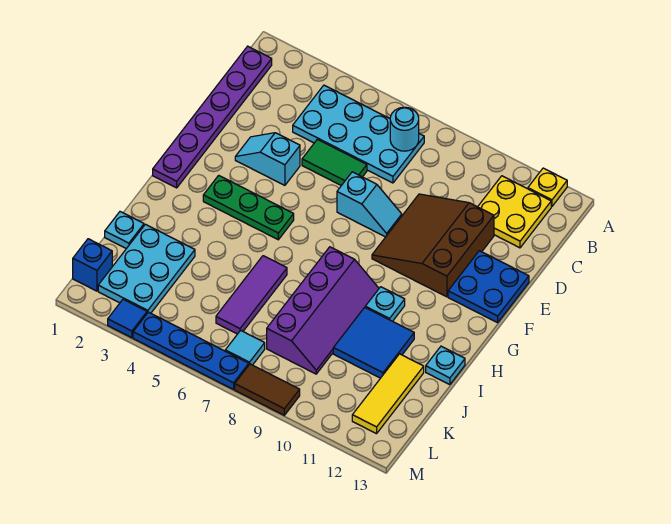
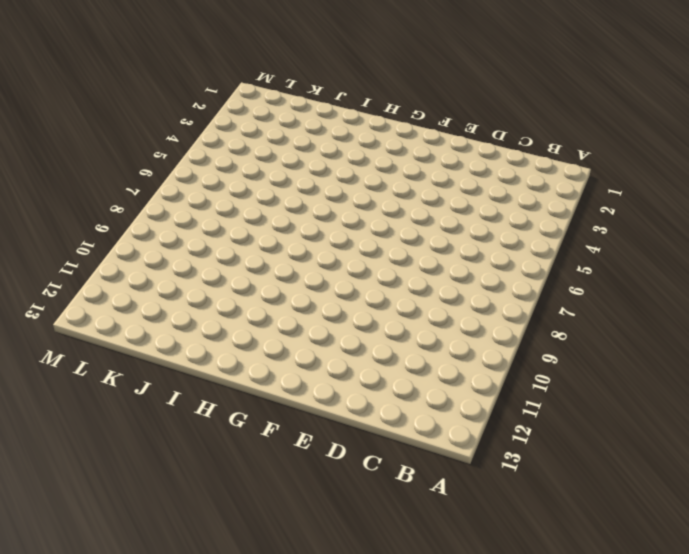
none -> yellow 1x1 plate [528,168,567,206]
none -> purple 1x6 plate [153,46,272,188]
none -> cyan 2x4 plate [293,85,424,183]

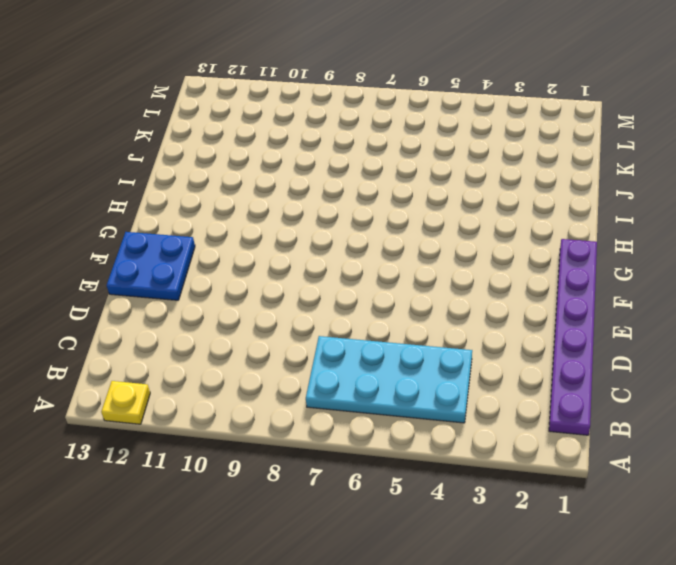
none -> yellow 2x2 plate [478,176,551,248]
none -> green 1x2 tile [302,139,367,186]
none -> brown 3x3 slope [372,194,494,297]

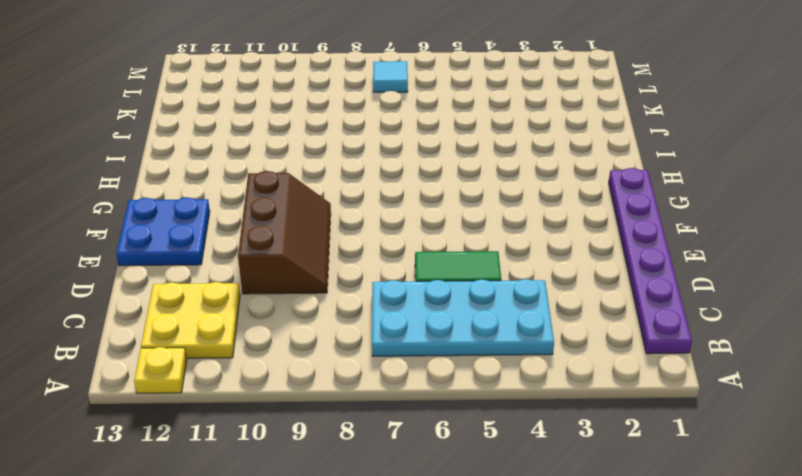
brown 2x3 slope [238,171,331,294] -> brown 3x3 slope [372,194,494,297]
none -> cyan 1x2 slope [235,133,300,185]
none -> cyan 1x2 slope [337,172,402,237]
none -> green 1x3 plate [203,175,294,240]

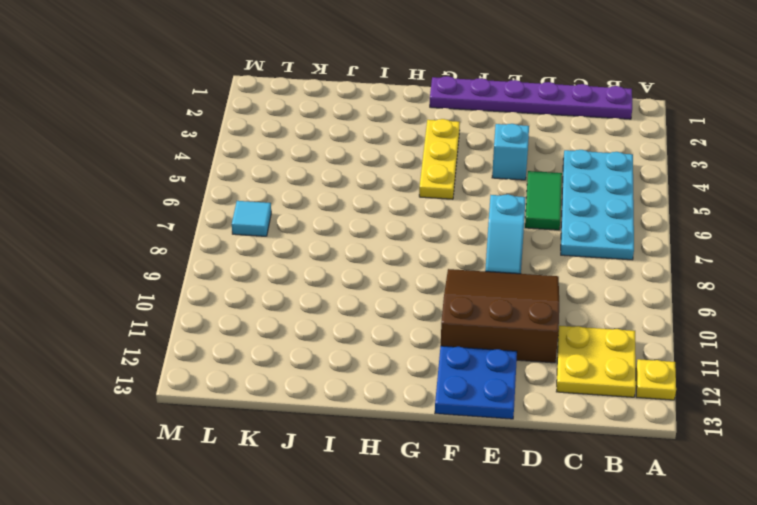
yellow 1x3 plate [419,119,460,199] -> green 1x3 plate [203,175,294,240]
none -> purple 2x4 slope [267,247,379,374]
none -> cyan 1x1 plate [365,287,405,321]
none -> purple 1x3 tile [216,256,287,334]

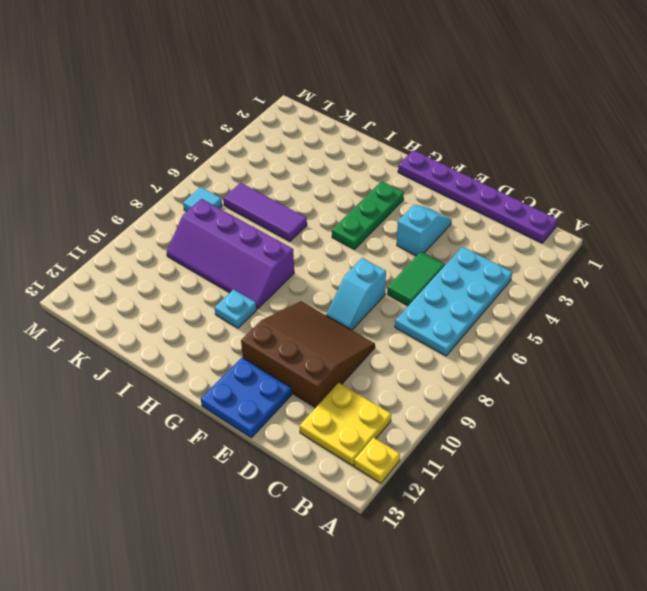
none -> blue 2x2 tile [333,307,414,378]
none -> cyan 1x1 plate [426,346,465,385]
none -> cyan 1x1 plate [105,212,144,249]

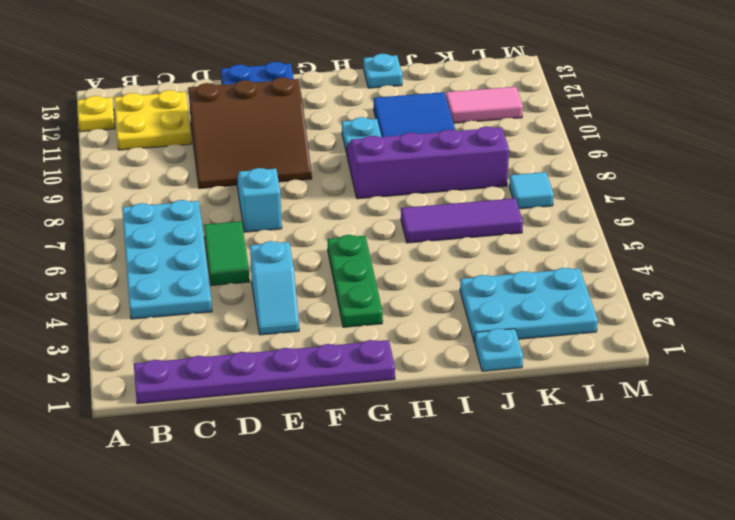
pink 1x2 tile [446,87,523,123] -> none
none -> yellow 1x3 tile [352,354,424,434]
none -> blue 1x1 brick [73,239,112,291]
none -> blue 1x1 tile [108,299,147,338]

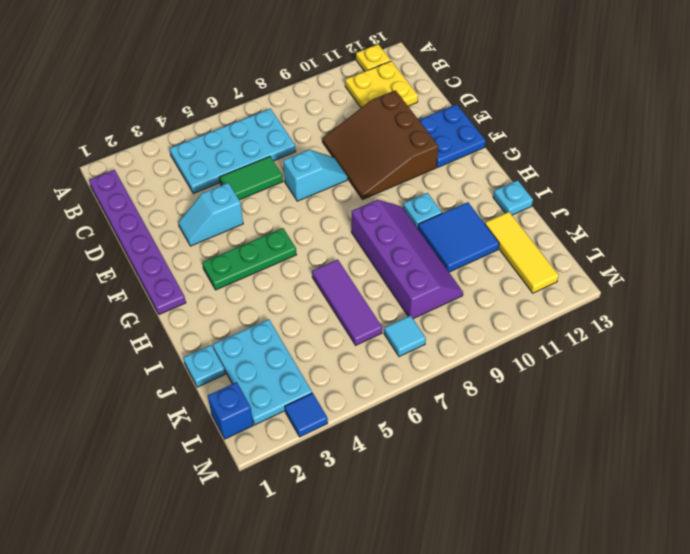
none -> blue 1x4 plate [133,312,249,389]
none -> brown 1x2 tile [235,364,300,415]
none -> cyan 1x1 round brick [390,107,419,151]

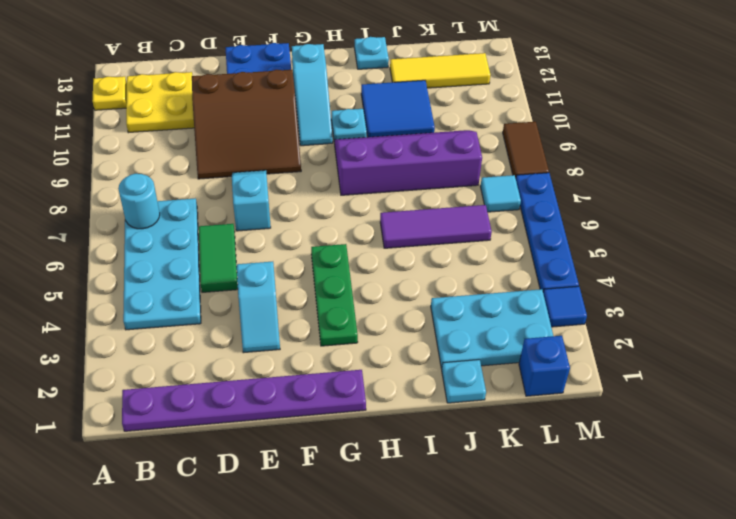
cyan 1x3 slope [292,44,333,146] -> none

